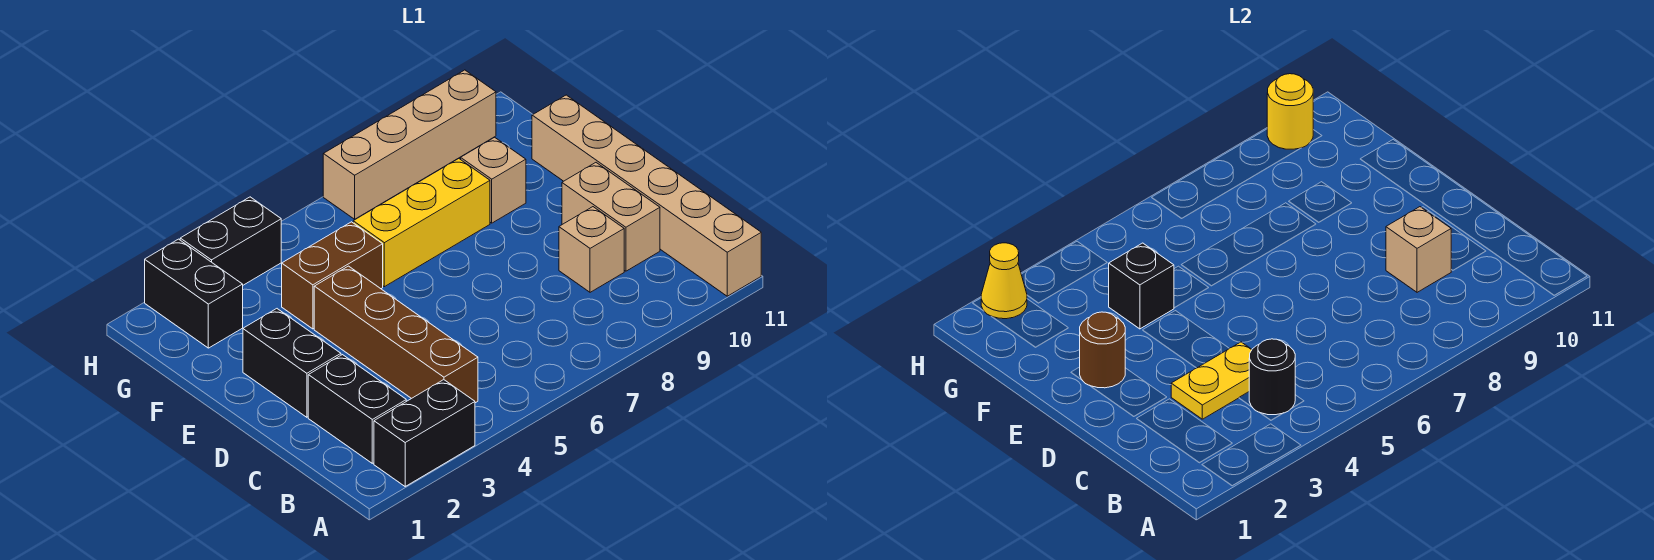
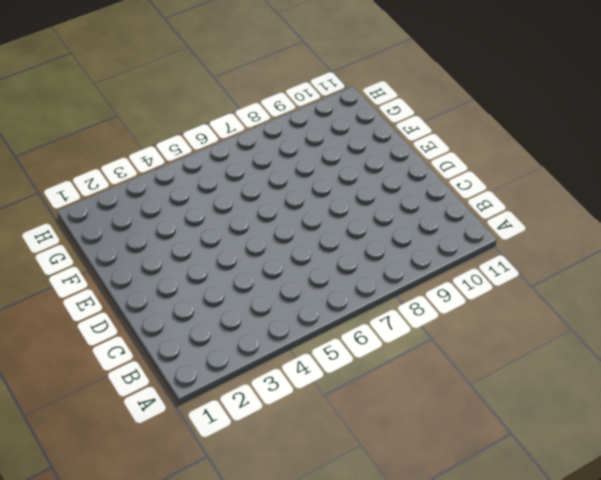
none -> black 1x2 brick [374,380,475,486]
none -> tan 1x6 brick [532,95,761,296]
none -> black 1x2 brick [308,355,406,463]

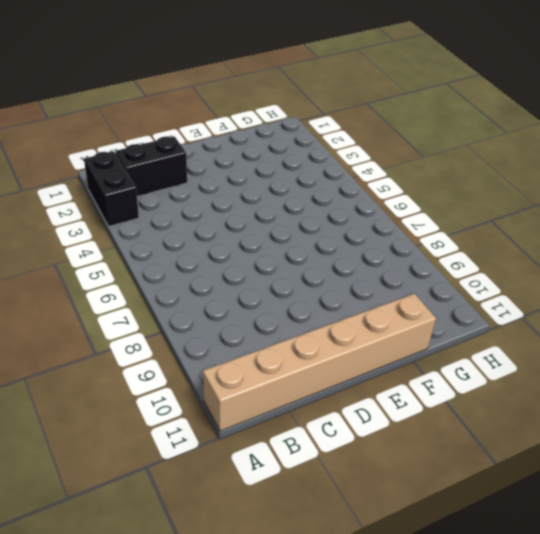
none -> brown 1x4 brick [314,266,478,403]
none -> tan 1x1 brick [559,207,624,292]
none -> tan 1x2 brick [562,163,660,271]

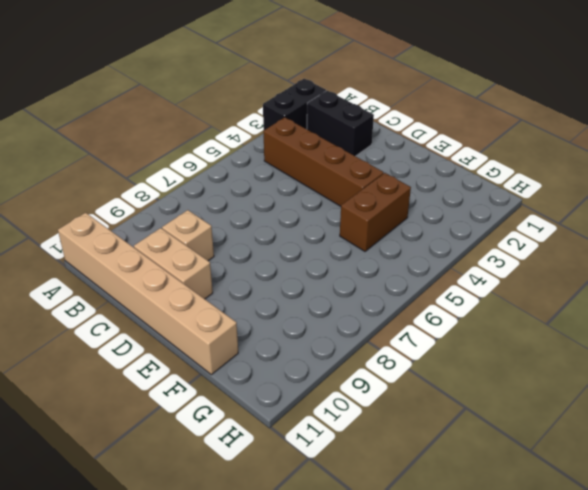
none -> black 1x2 brick [243,309,341,417]
none -> yellow 1x3 brick [353,158,490,287]
none -> tan 1x1 brick [461,137,526,223]

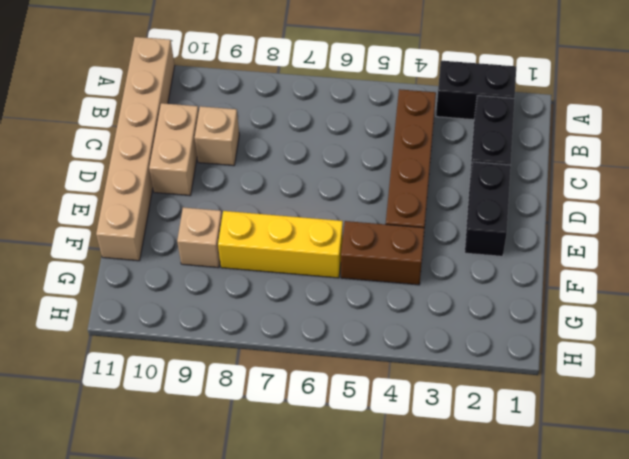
none -> black 1x2 brick [145,239,243,348]
none -> black 1x2 brick [180,197,281,285]
none -> tan 1x4 brick [323,70,496,219]

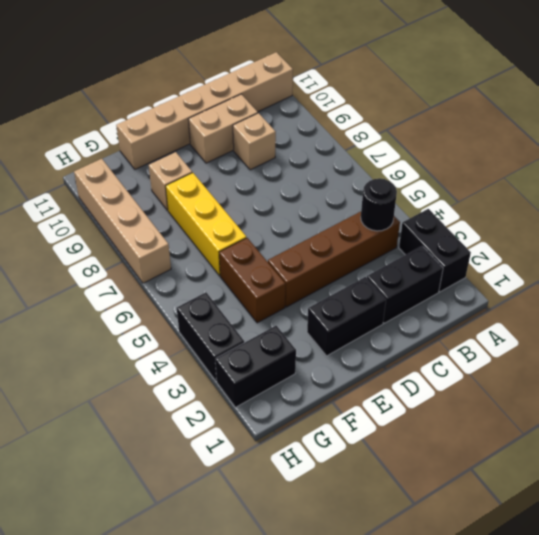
none -> yellow 1x2 plate [1171,342,1252,419]
none -> tan 1x1 brick [1386,207,1451,292]
none -> brown 1x1 round brick [1080,312,1125,388]

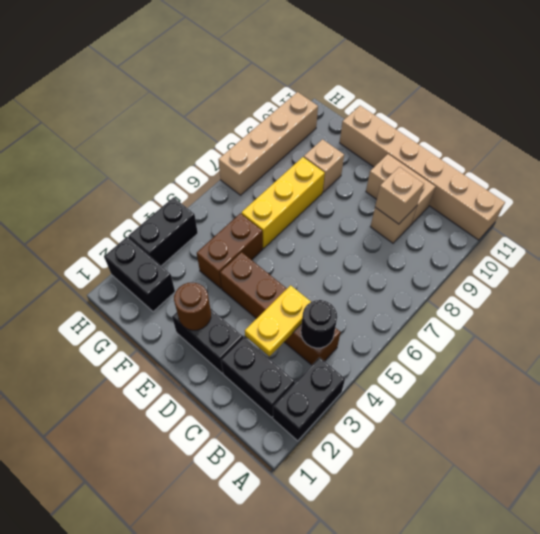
none -> black 1x1 brick [1109,243,1174,329]
none -> yellow 1x1 cone [981,243,1027,319]
none -> yellow 1x1 round brick [1267,74,1313,149]

